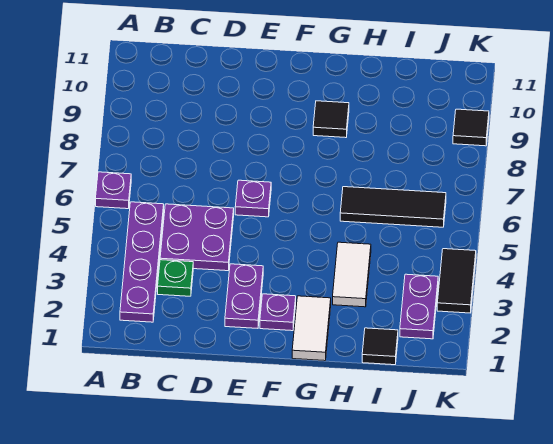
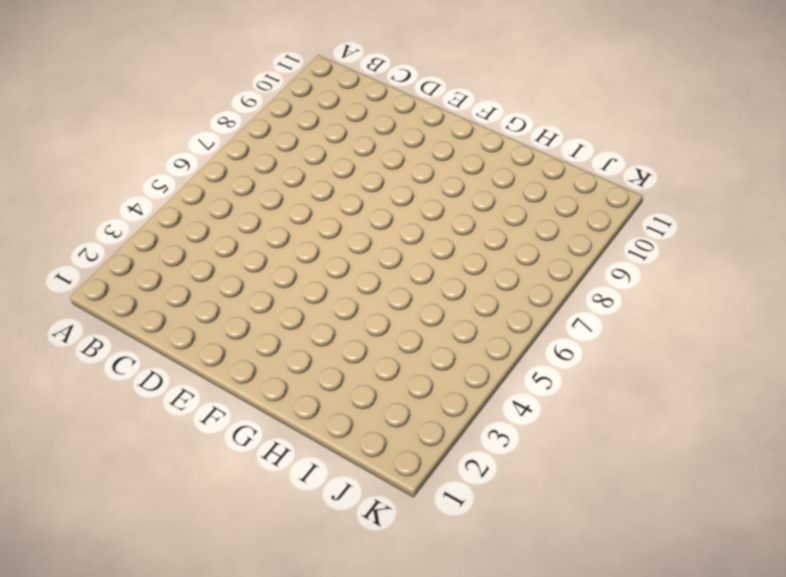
none -> purple 1x1 plate [96,172,131,209]
none -> purple 1x4 plate [120,202,164,322]
none -> green 1x1 plate [158,260,193,296]

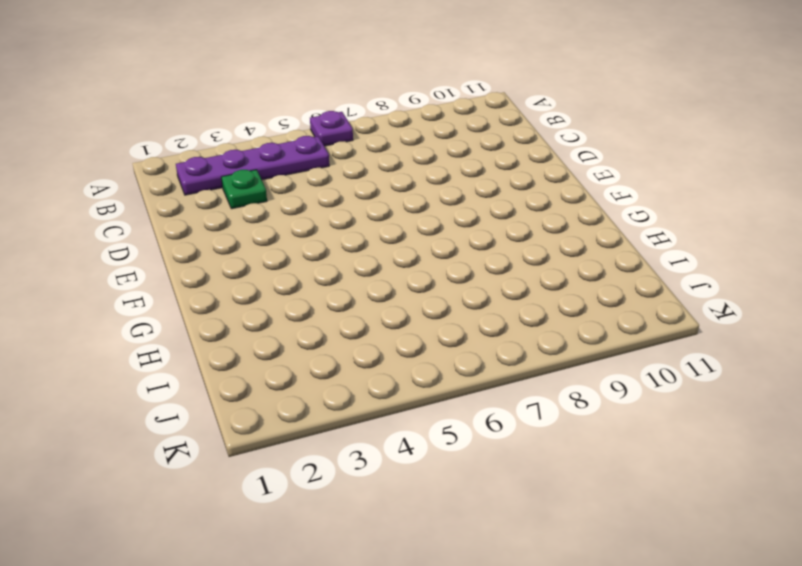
none -> purple 2x2 plate [160,204,234,271]
none -> purple 1x2 plate [225,264,263,328]
none -> purple 1x1 plate [235,180,271,217]

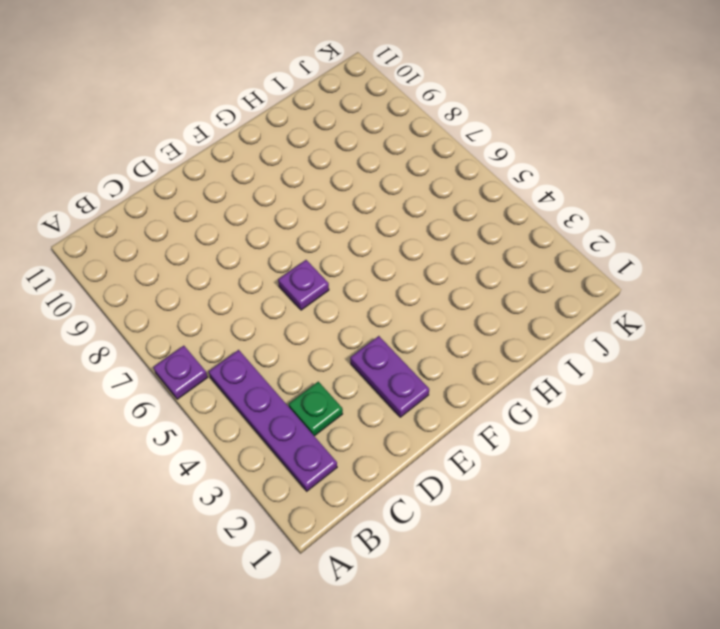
none -> purple 2x2 plate [160,204,234,271]
none -> purple 1x1 plate [260,294,296,331]
none -> white 1x2 tile [292,296,331,361]

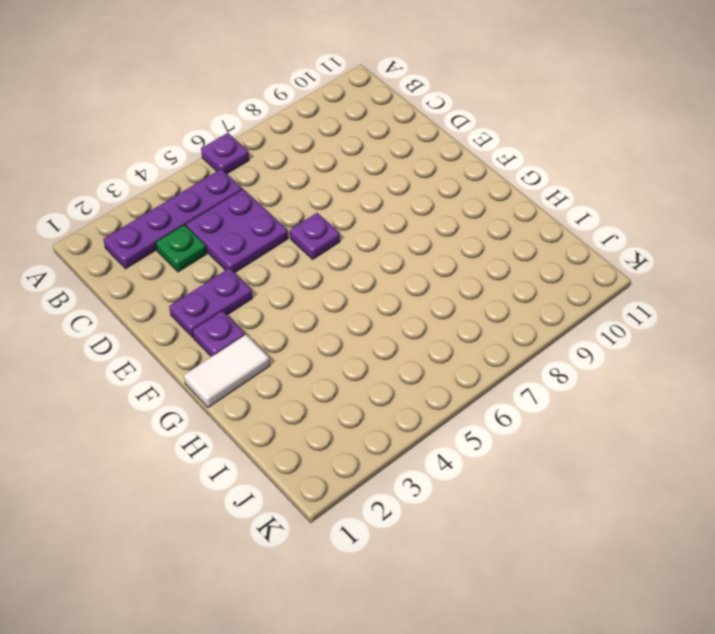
none -> black 1x1 tile [313,101,349,138]
none -> white 1x2 tile [333,242,371,307]
none -> black 1x3 tile [340,187,446,227]

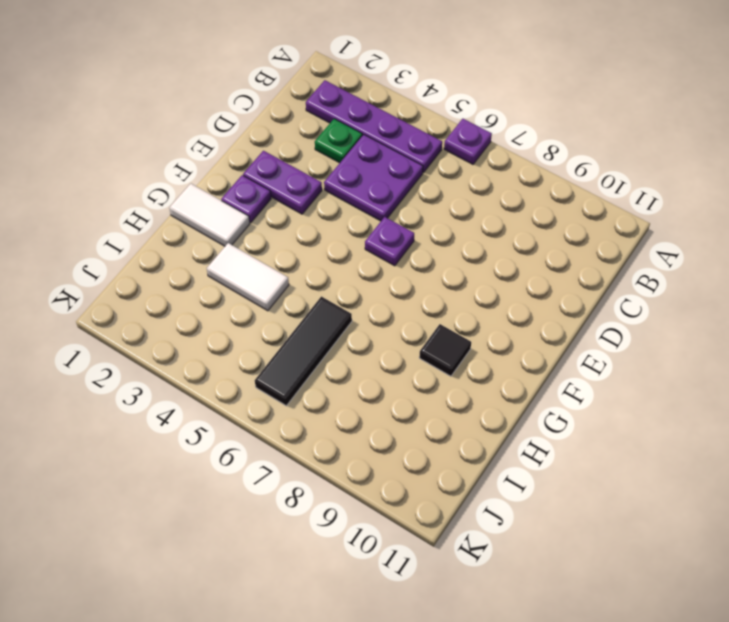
none -> black 1x1 tile [362,328,398,365]
none -> purple 1x2 plate [400,274,438,339]
none -> black 1x2 tile [437,249,476,313]

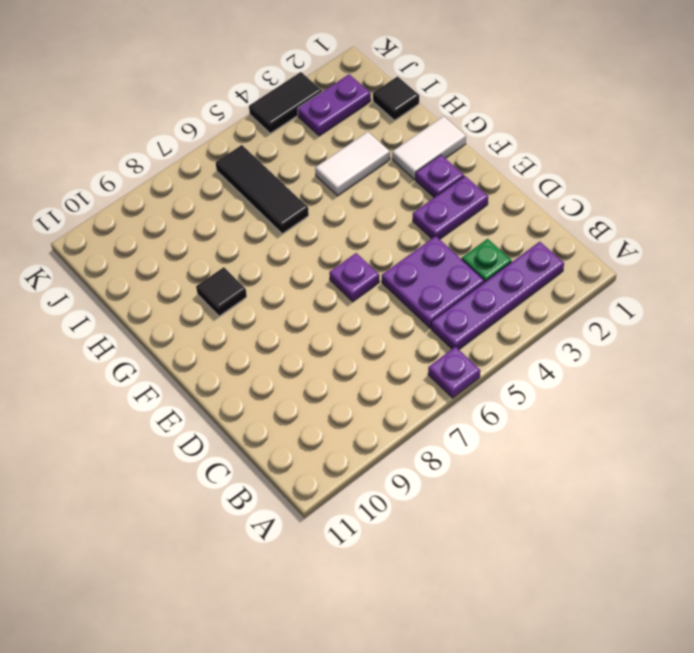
none -> black 1x1 tile [453,109,489,146]

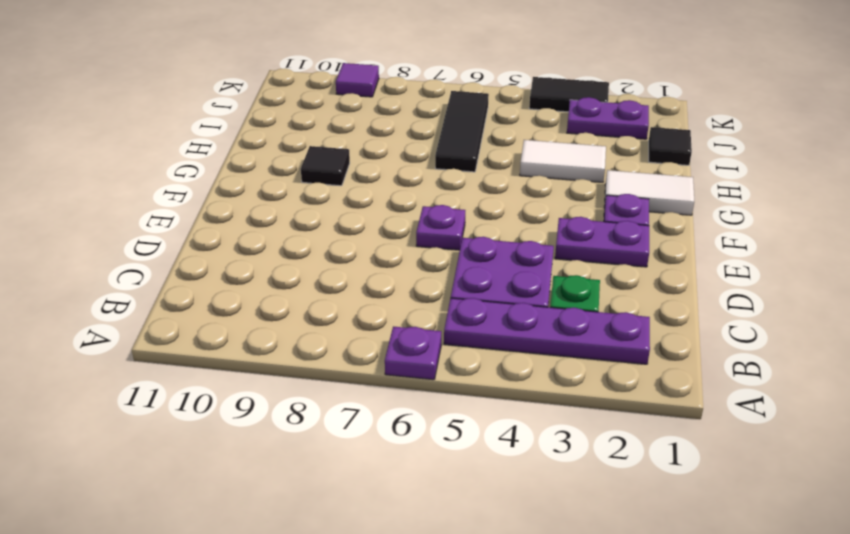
purple 1x1 tile [336,63,379,97] -> black 1x1 tile [453,109,489,146]

